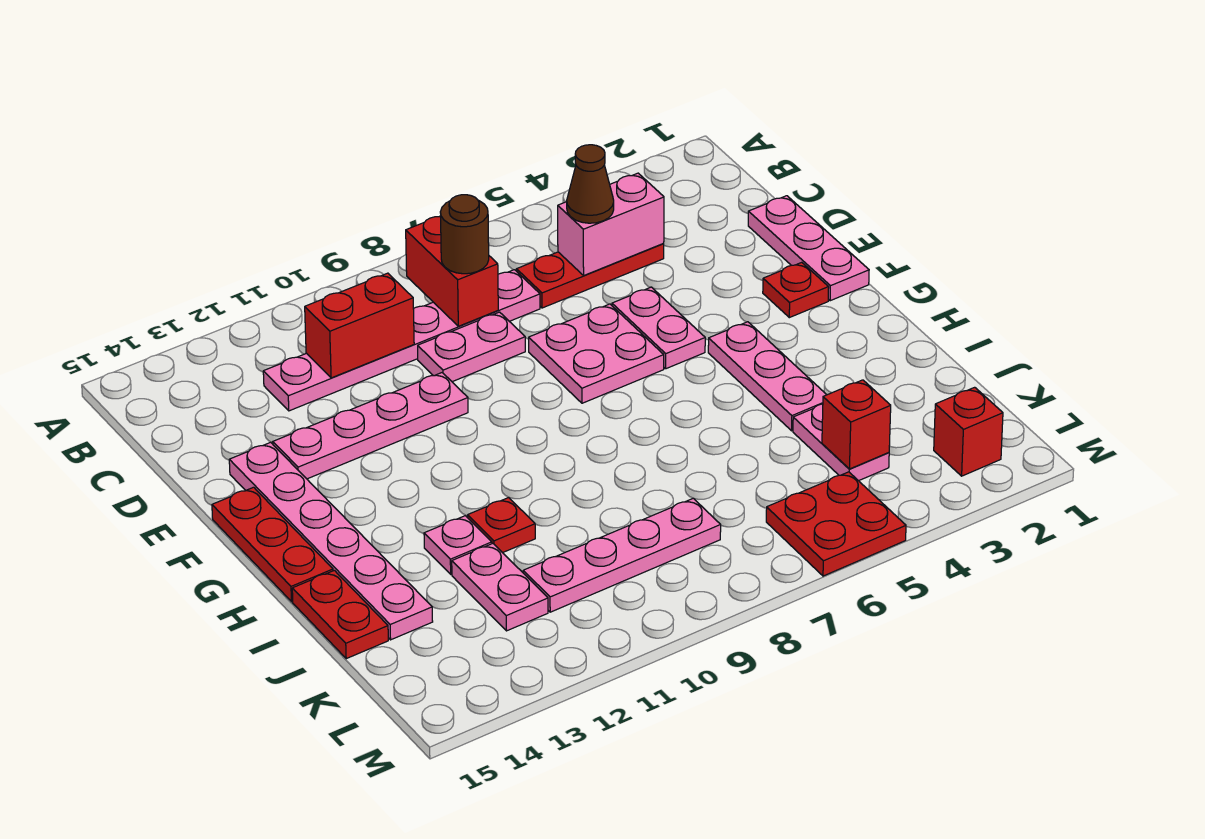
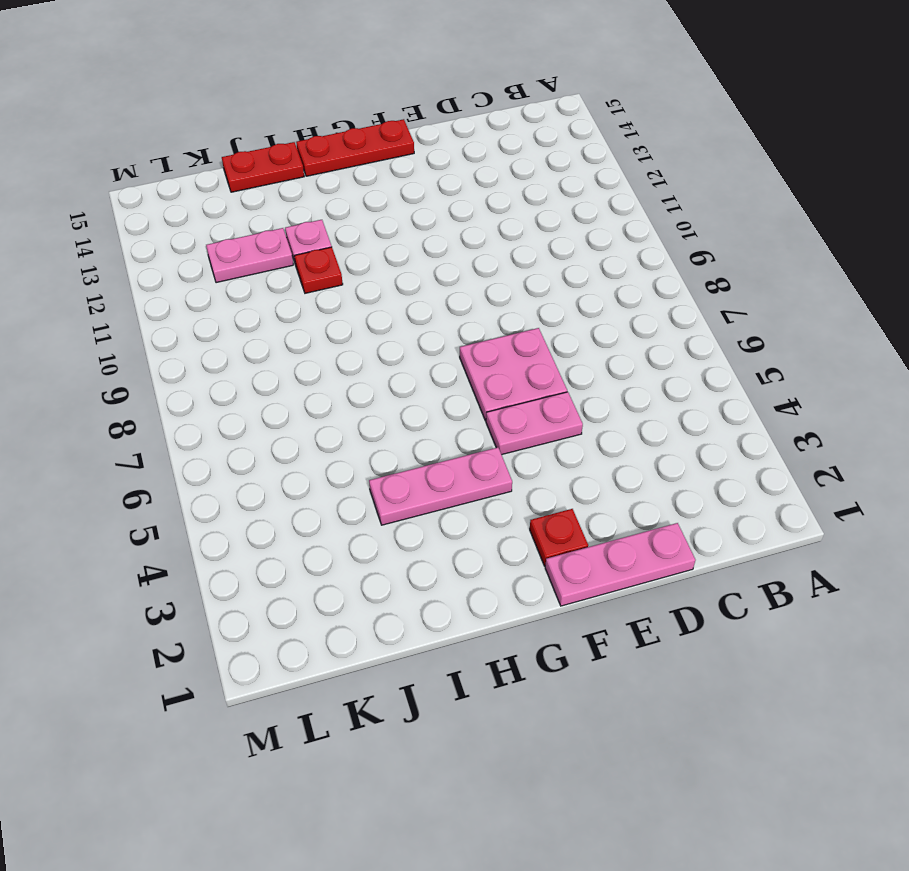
none -> red 1x3 plate [516,243,664,308]
none -> pink 1x6 plate [263,270,540,411]
none -> pink 1x2 plate [418,312,525,382]

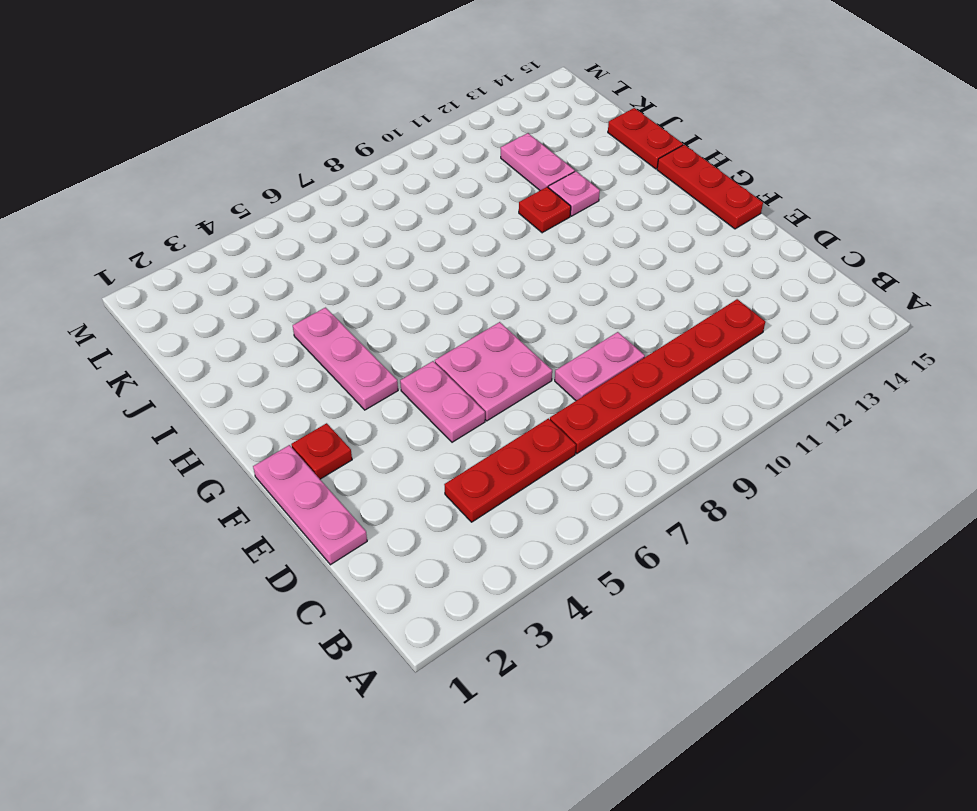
red 1x6 plate [550,299,765,454] -> pink 1x6 plate [263,270,540,411]
none -> pink 1x4 plate [273,373,468,479]
none -> pink 1x6 plate [229,442,433,640]
none -> pink 1x2 plate [793,404,889,481]

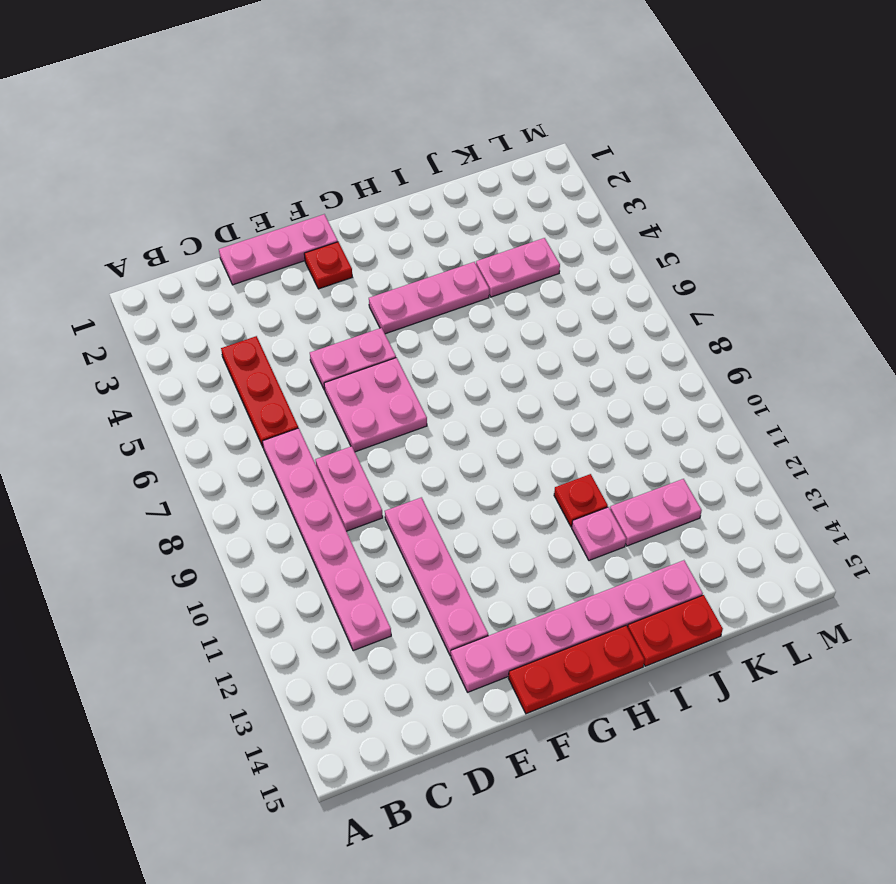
none -> pink 1x4 plate [523,498,721,612]
none -> red 1x1 brick [934,387,1003,476]
none -> red 2x2 plate [766,472,906,576]

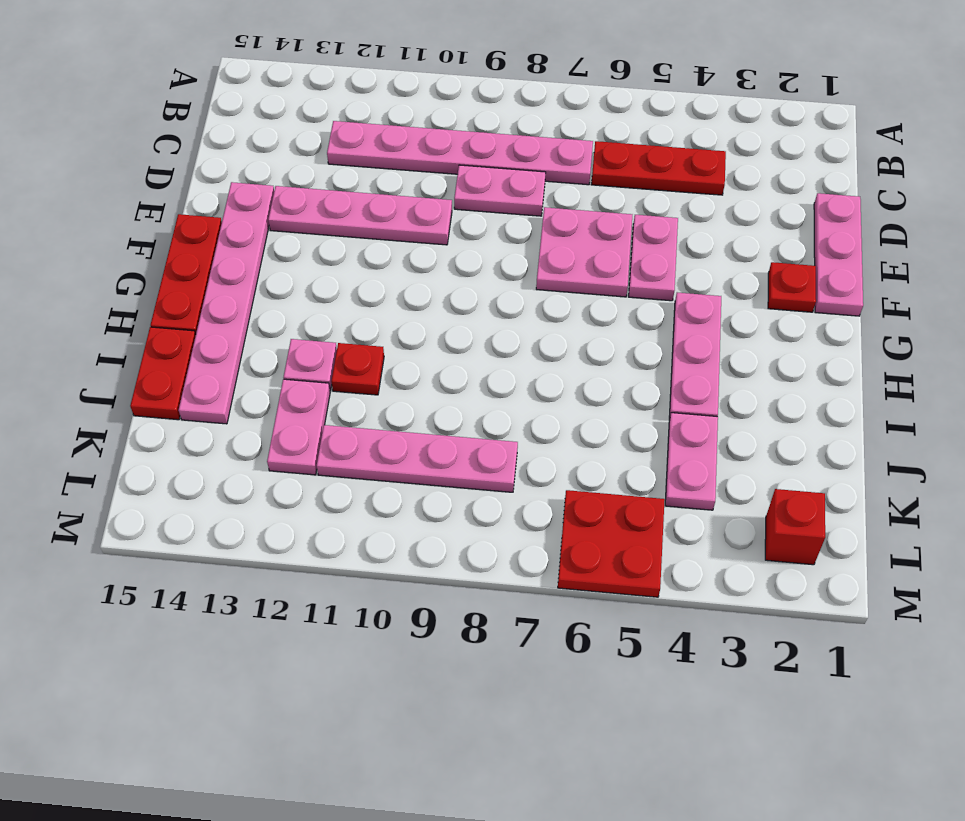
none -> red 1x2 brick [406,216,498,326]
none -> pink 1x2 brick [558,173,664,275]
none -> red 1x2 brick [305,273,414,378]

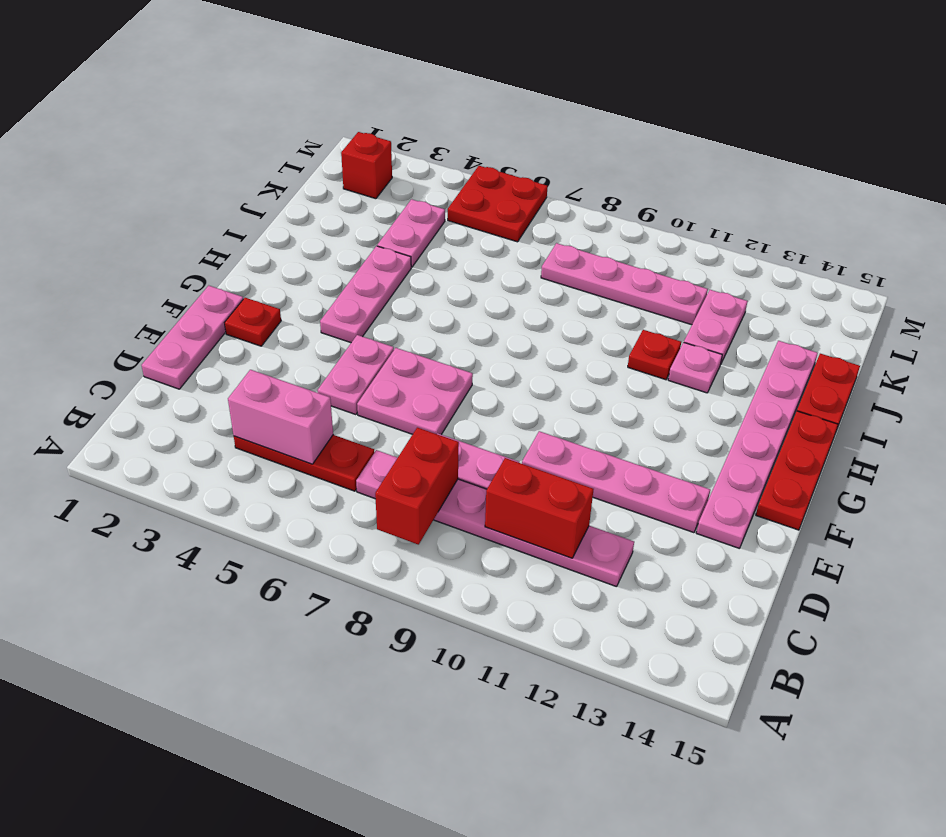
none -> red 1x1 brick [822,380,891,469]
none -> brown 1x1 cone [567,145,614,223]
none -> brown 1x1 round brick [440,195,489,274]

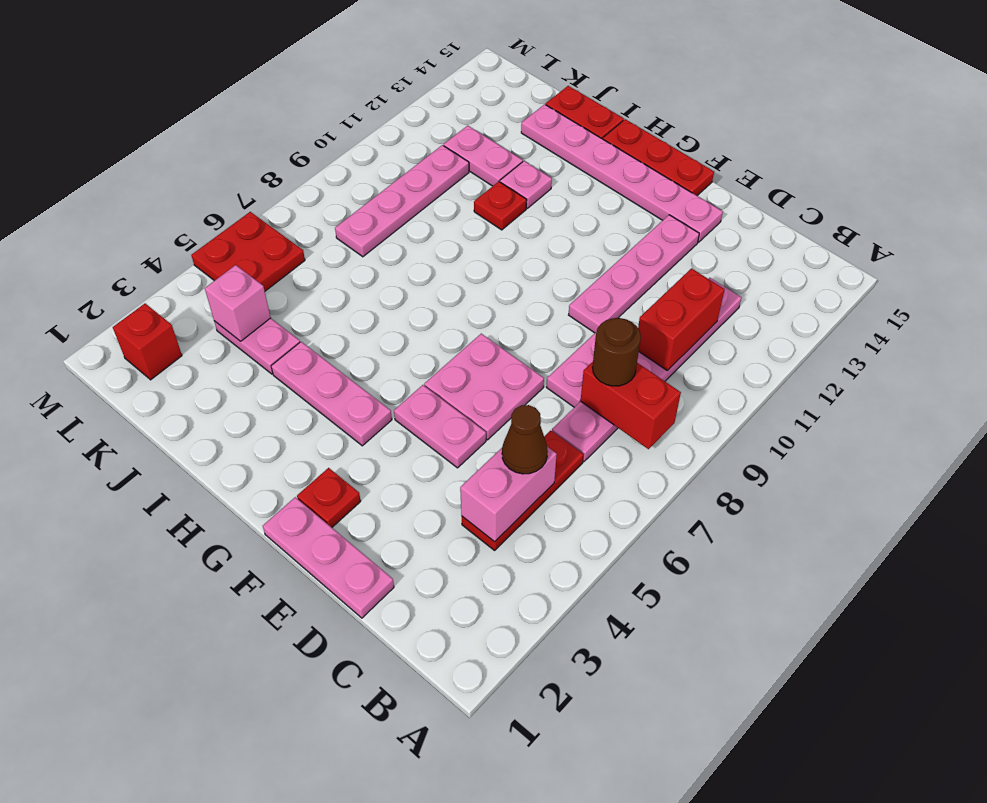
pink 1x1 brick [205,265,271,341] -> red 1x1 brick [822,380,891,469]

